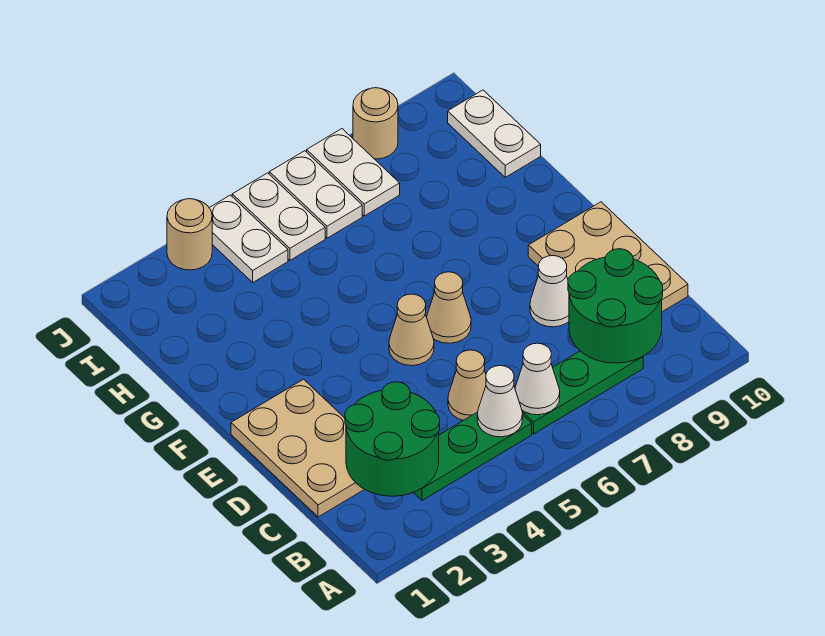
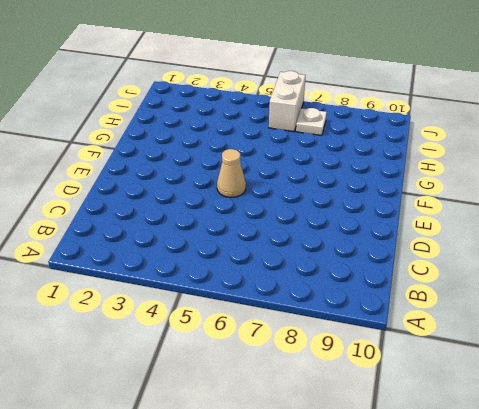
white 1x2 brick [269,71,306,132] -> white 1x2 plate [269,151,362,238]
white 1x1 plate [296,108,327,136] -> white 1x2 plate [307,129,400,216]
none -> green 1x3 plate [413,412,532,500]
none -> green 1x3 plate [522,351,643,434]
none -> tan 2x3 plate [231,379,364,517]

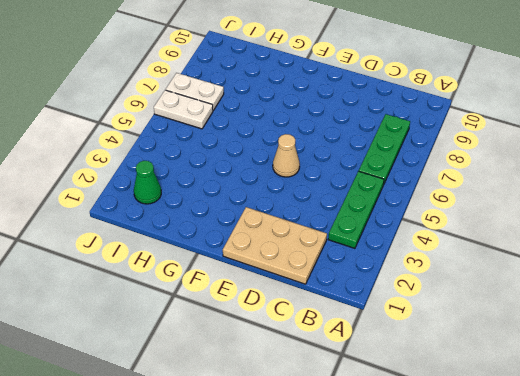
green 1x1 cone [134,161,161,204] -> none
none -> tan 1x1 cone [448,350,486,420]
none -> tan 2x3 plate [528,202,688,312]
none -> white 1x1 cone [530,256,569,327]

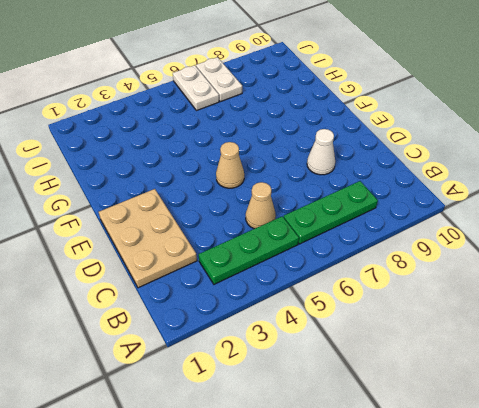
none -> tan 2x3 plate [528,202,688,312]
none -> tan 1x1 cone [427,272,471,343]
none -> white 1x2 plate [448,90,541,177]

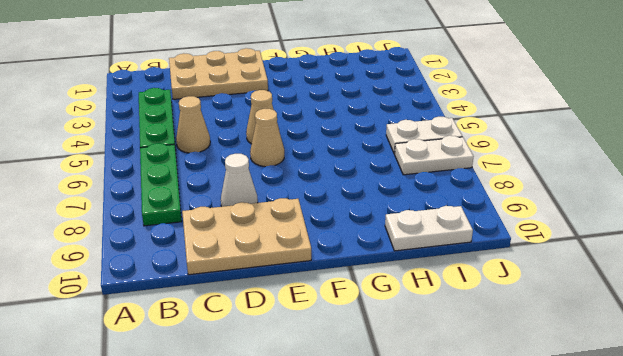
none -> white 1x2 plate [209,195,288,282]
none -> white 1x2 plate [232,173,325,260]
none -> tan 1x1 round brick [167,199,212,270]

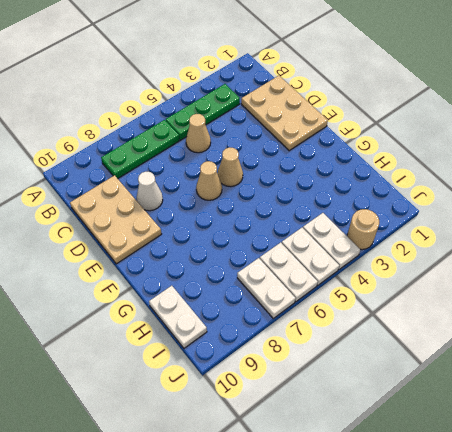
none -> tan 1x1 round brick [353,88,398,159]
none -> green 2x2 round brick [345,382,440,496]
none -> white 1x1 cone [477,366,523,437]

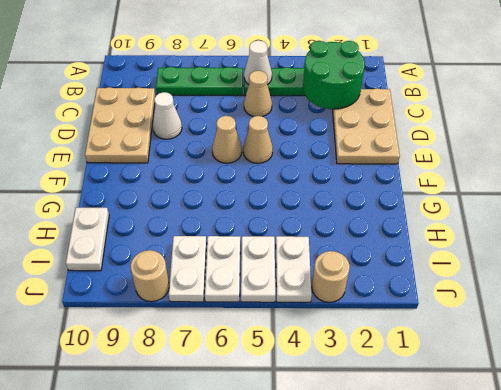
none -> white 1x1 cone [515,343,560,415]
none -> green 2x2 round brick [568,249,663,363]

